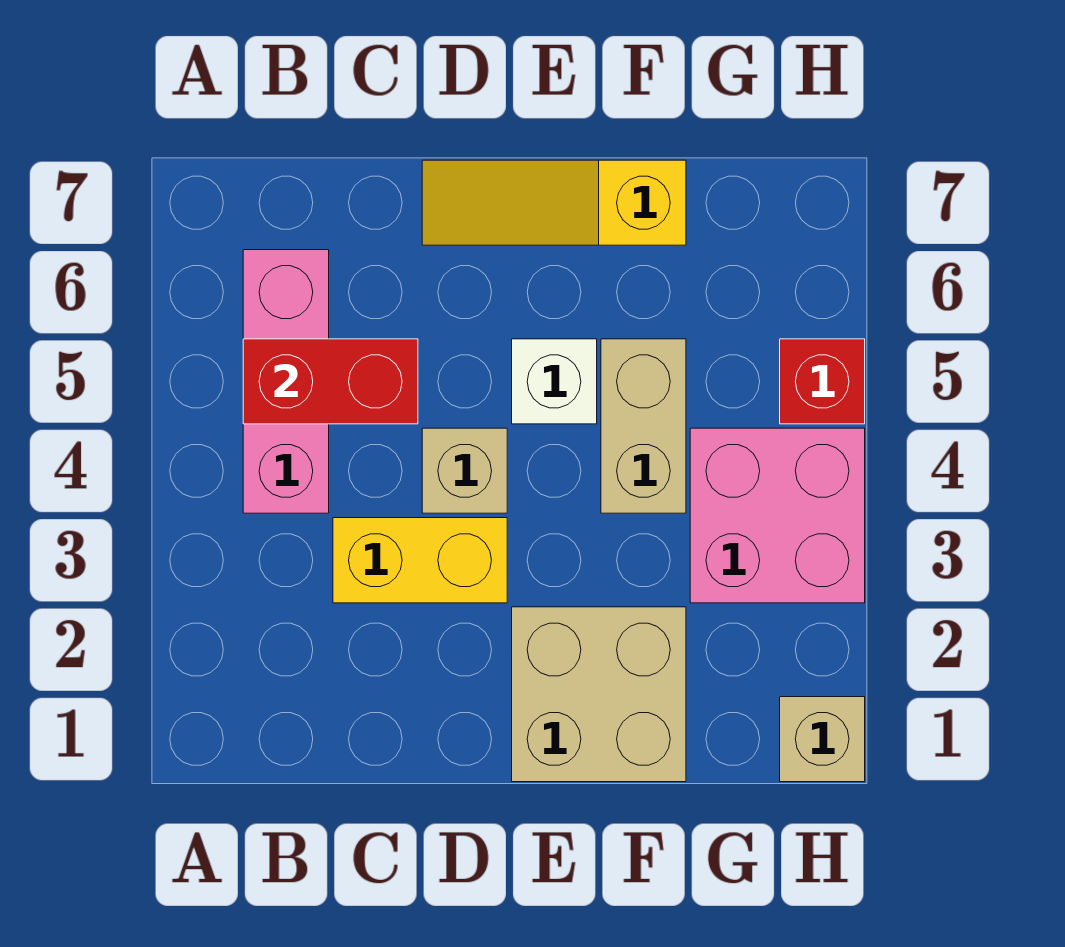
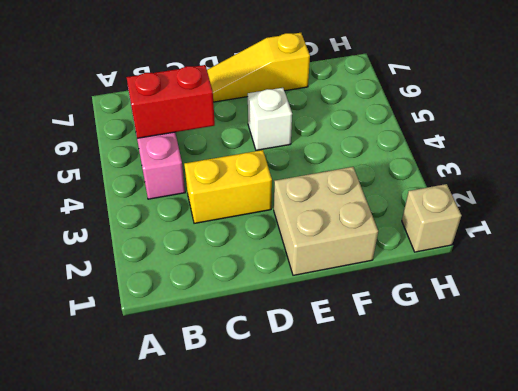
none -> tan 1x1 brick [422,428,507,513]
none -> tan 1x2 brick [601,339,686,513]

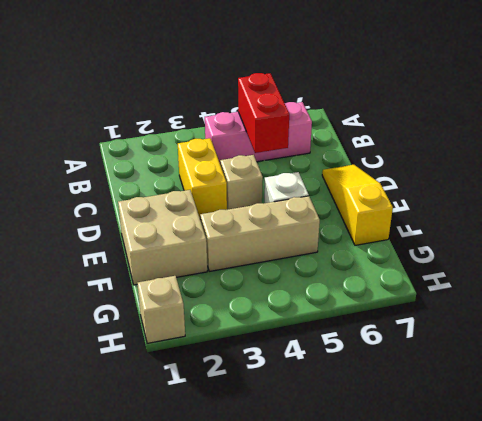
tan 1x3 brick [200,196,320,271] -> tan 1x2 brick [601,339,686,513]
none -> pink 2x2 brick [690,428,865,603]
none -> red 1x1 brick [780,339,865,424]

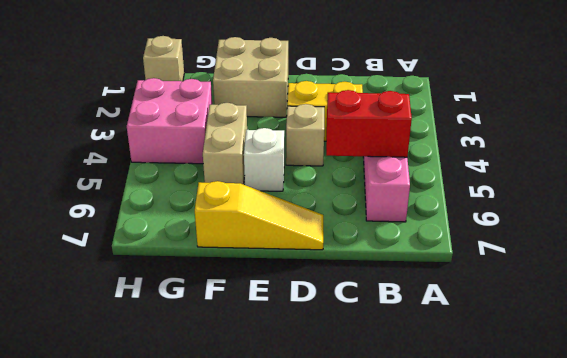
none -> red 1x1 brick [780,339,865,424]

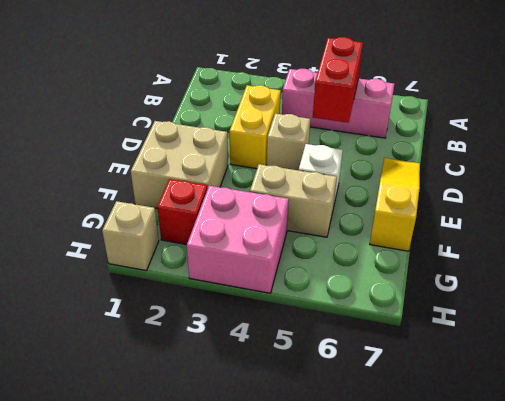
red 1x1 brick [157,179,207,245] -> red 1x1 brick moved to [780,339,865,424]

